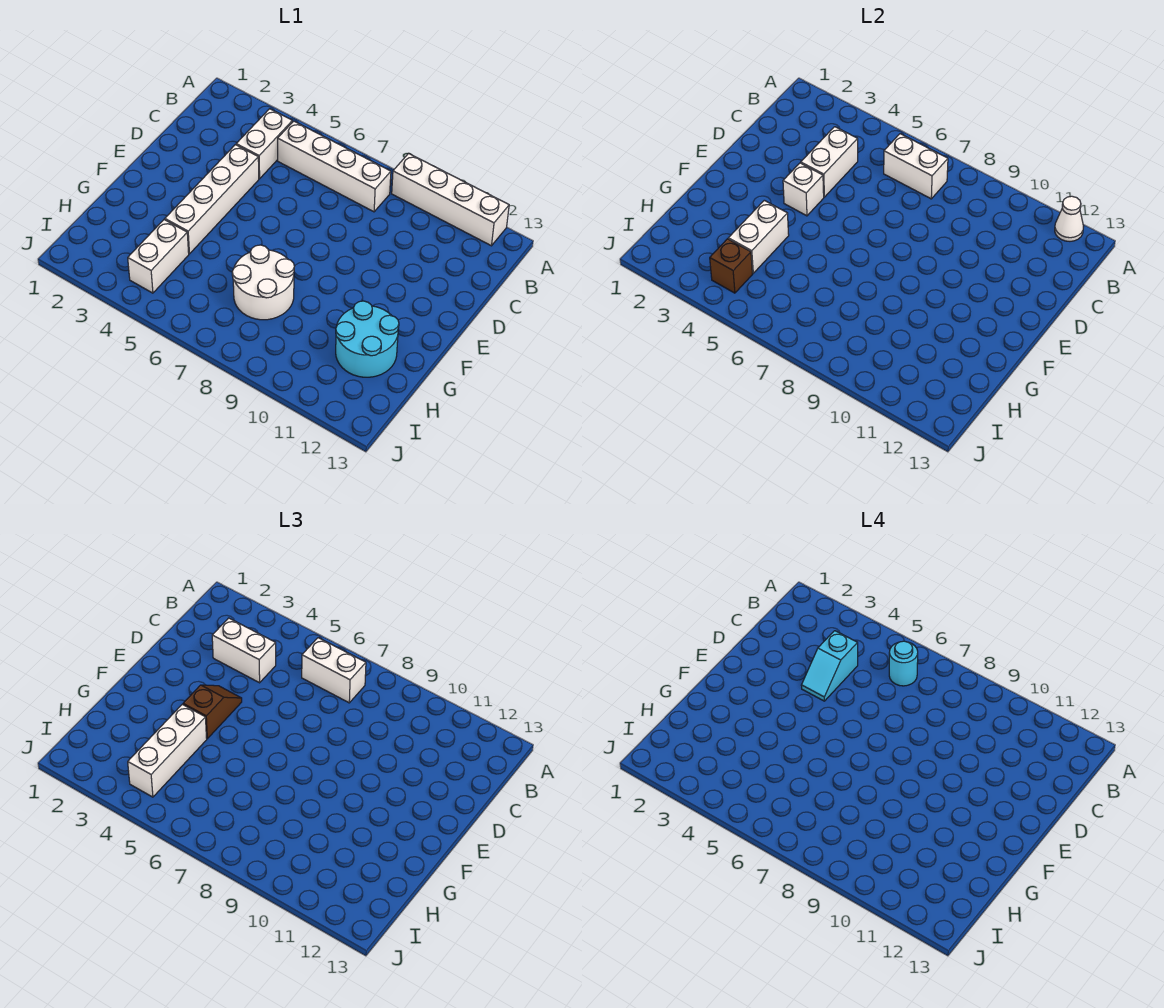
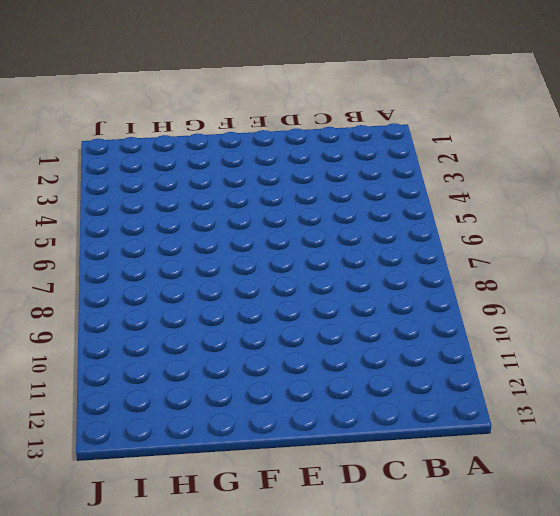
none -> white 1x4 brick [392,153,509,246]
none -> white 1x2 brick [236,109,292,179]
none -> white 1x4 brick [278,121,391,212]

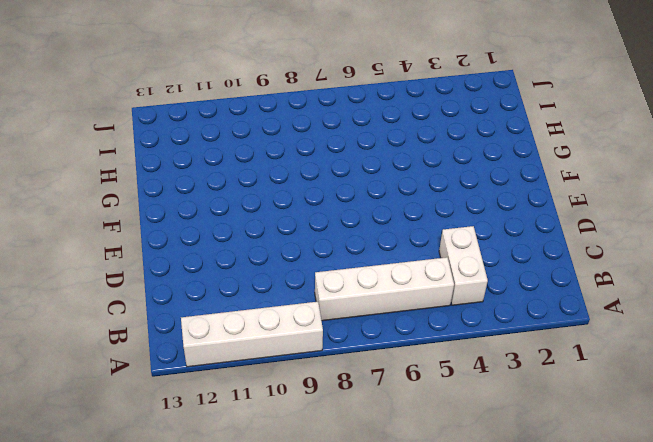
none -> white 1x4 brick [165,145,259,254]
none -> white 2x2 round brick [232,245,294,320]
none -> cyan 2x2 round brick [336,301,399,377]

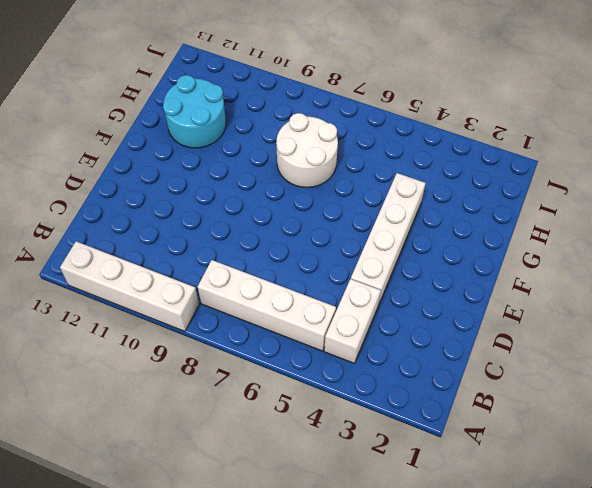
none -> white 1x2 brick [128,220,189,293]
none -> white 1x1 cone [1055,196,1084,241]
none -> white 1x2 brick [884,134,948,199]

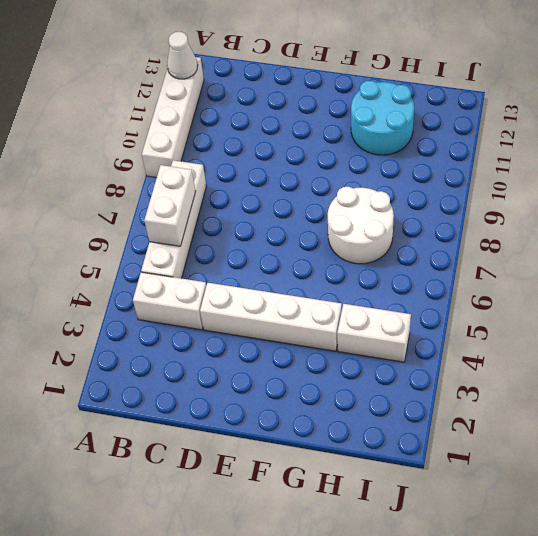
none -> white 1x2 brick [801,127,858,197]
none -> white 1x1 brick [783,163,824,216]
none -> white 1x2 brick [728,200,789,273]

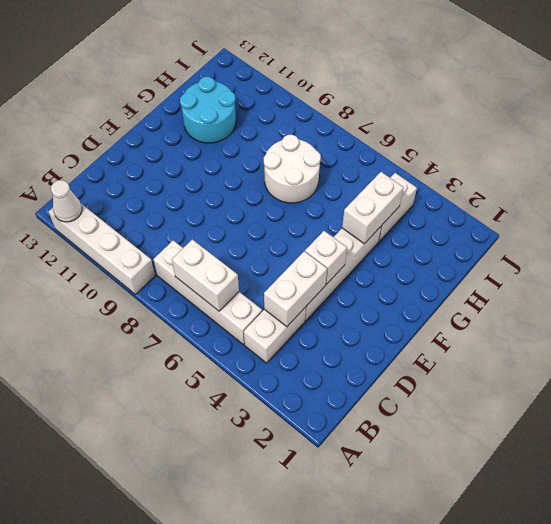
none -> brown 1x1 brick [710,239,752,293]
none -> white 1x2 brick [302,638,366,703]
none -> white 1x2 brick [212,618,276,683]

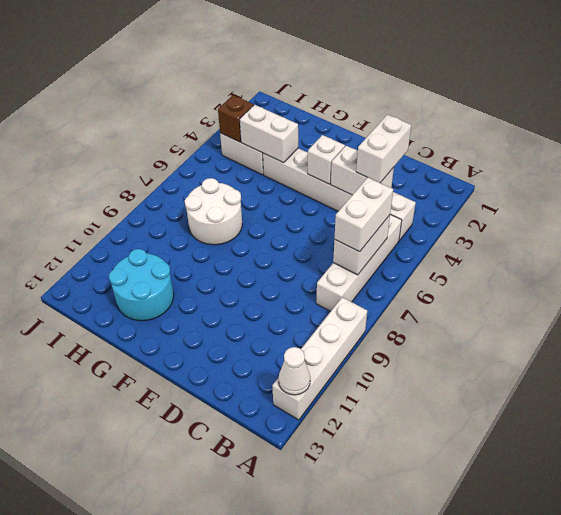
none -> brown 1x2 slope [183,685,242,739]
none -> white 1x3 brick [128,704,207,797]
none -> cyan 1x1 round brick [889,641,918,686]

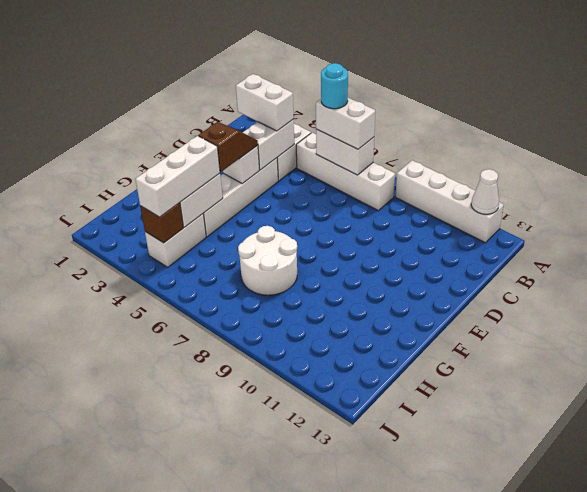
none -> cyan 2x2 round brick [336,301,399,377]
none -> cyan 1x2 slope [801,631,858,701]

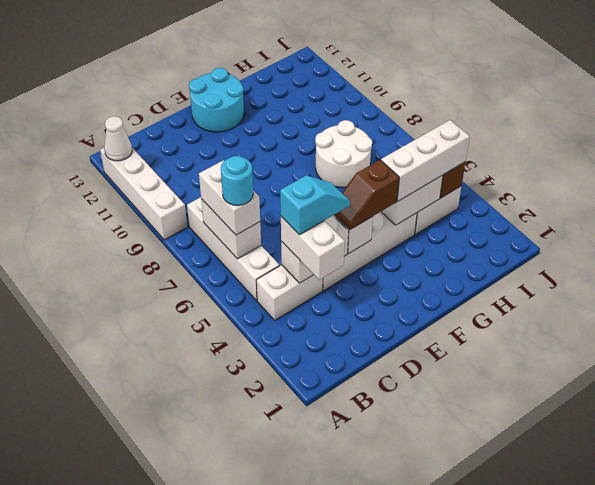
cyan 2x2 round brick [189,68,244,132] -> cyan 2x2 round brick moved to [336,301,399,377]

